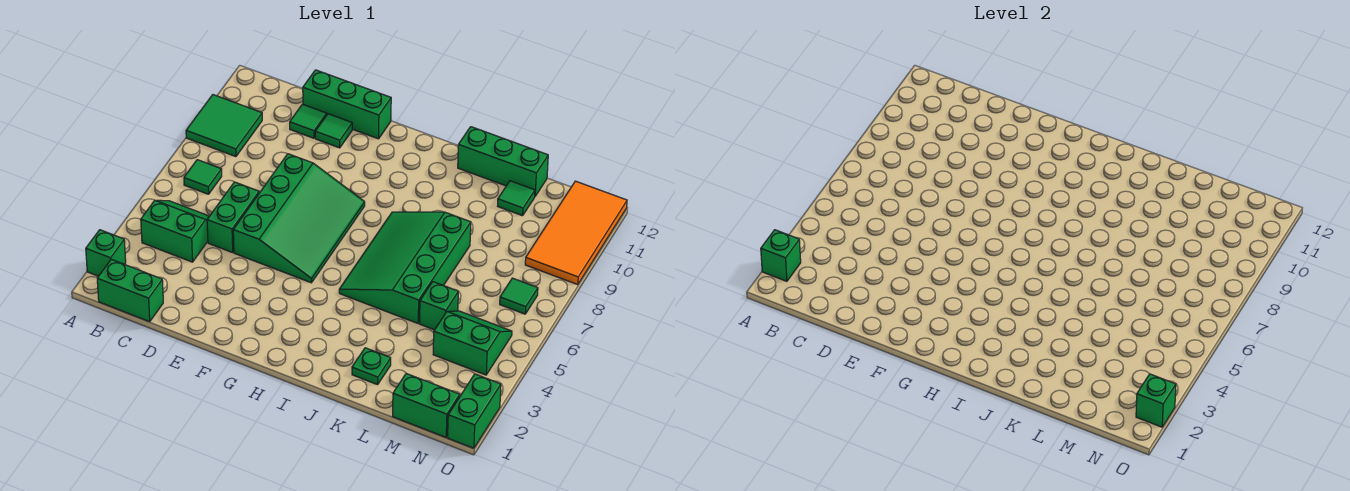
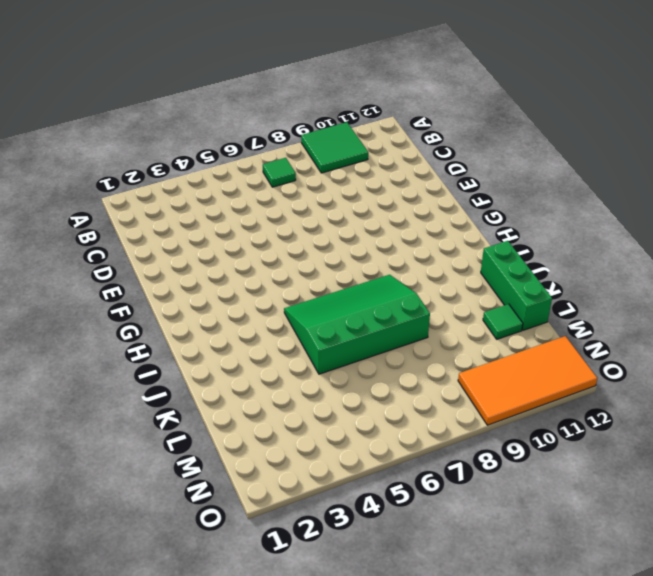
none -> green 1x1 brick [86,230,126,276]
none -> green 1x2 brick [97,259,163,322]
none -> green 2x2 slope [141,200,209,262]

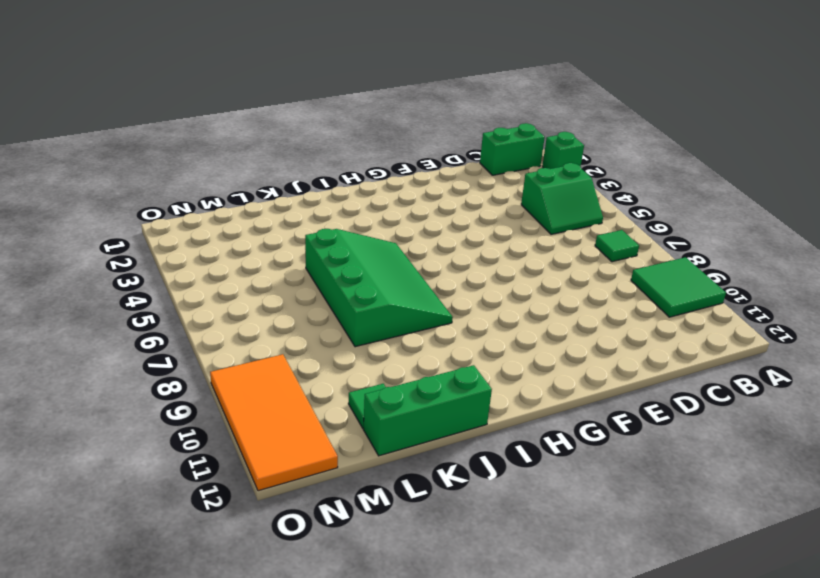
none -> green 1x2 brick [207,182,259,253]
none -> green 1x1 tile [290,104,327,138]
none -> green 1x3 brick [303,70,391,139]

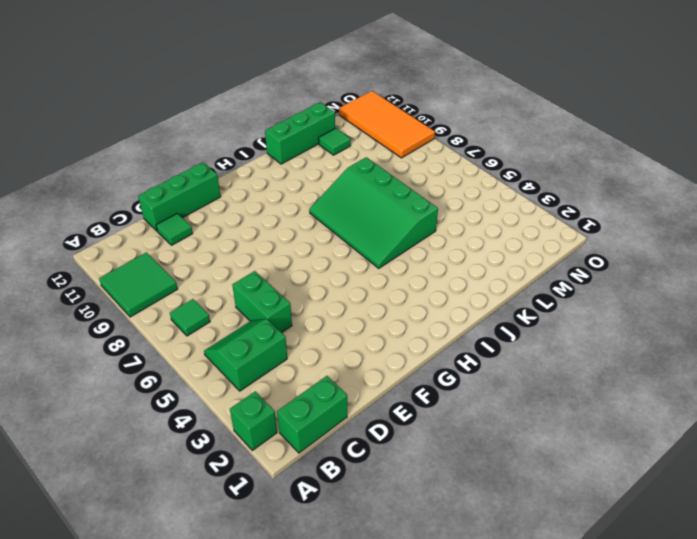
none -> green 3x4 slope [233,154,365,283]
none -> green 1x1 tile [315,114,352,148]
none -> green 1x1 plate [352,348,391,385]

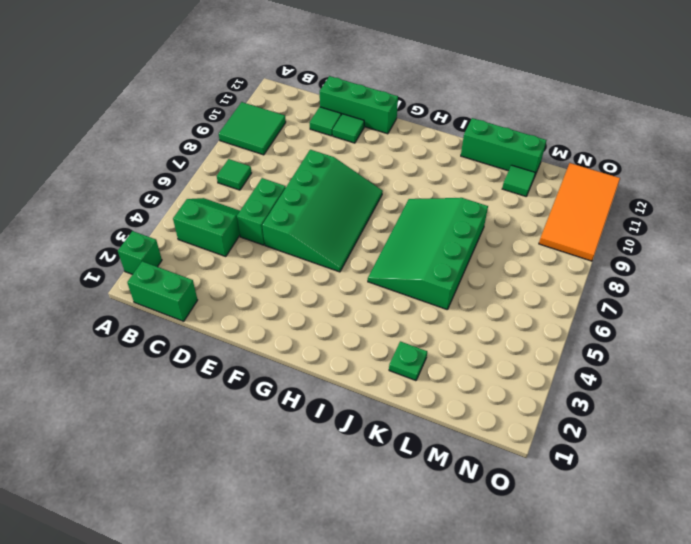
none -> green 1x1 brick [420,282,458,330]
none -> green 1x2 brick [393,374,460,437]
none -> green 2x2 slope [433,311,512,375]

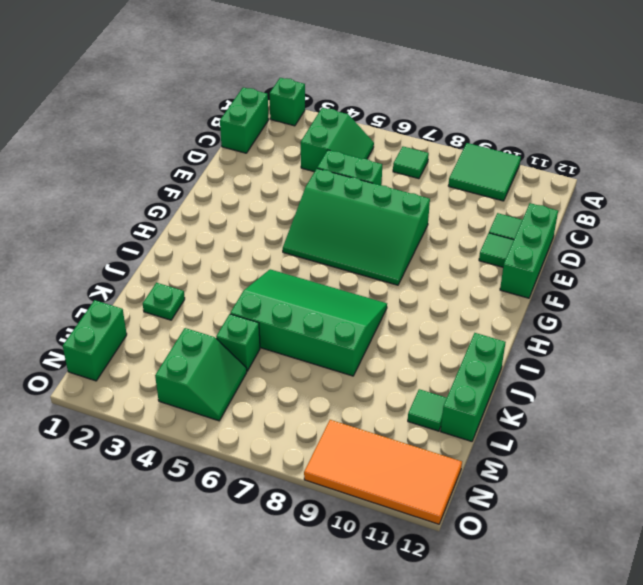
none -> green 1x1 tile [500,278,538,314]
none -> green 1x2 brick [448,374,501,448]
none -> green 1x1 brick [761,230,801,281]

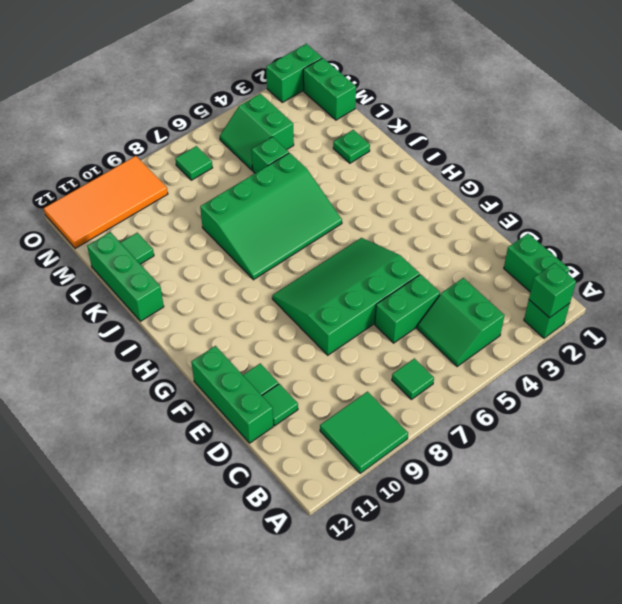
none -> green 1x1 brick [1136,374,1176,427]

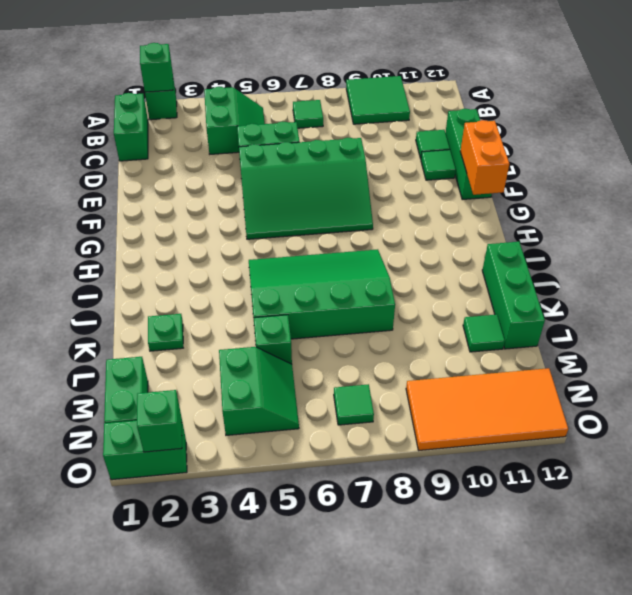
orange 1x2 brick [460,120,509,195] -> none

